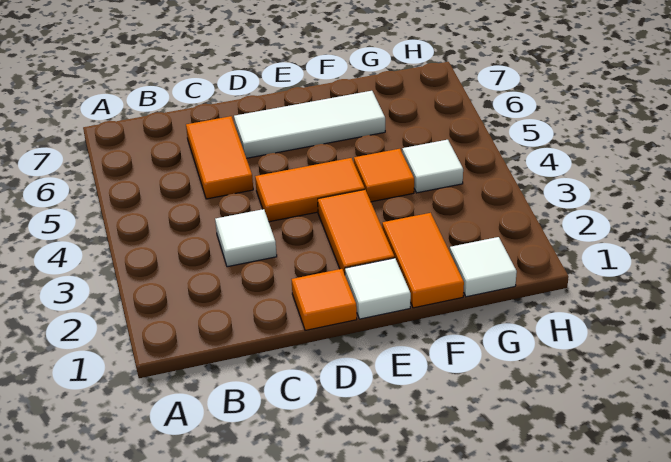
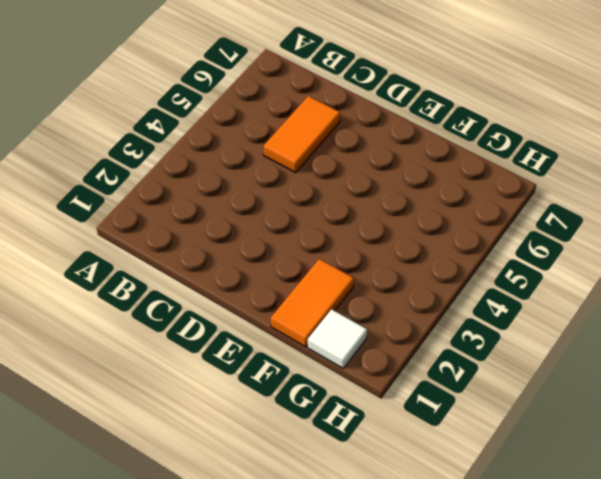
none -> white 1x1 tile [215,209,277,267]
none -> orange 1x1 tile [291,269,357,330]

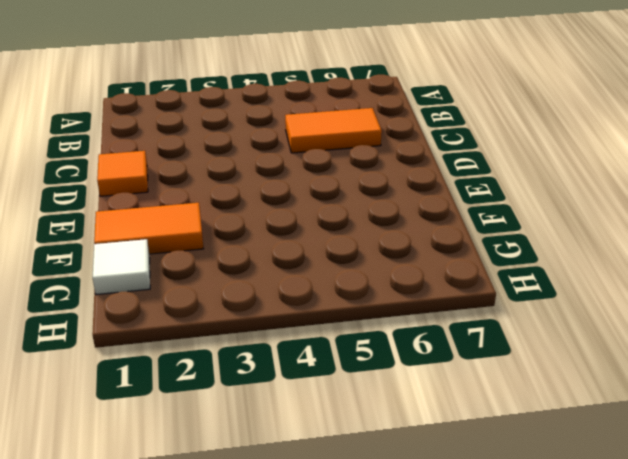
none -> white 1x1 tile [215,209,277,267]
none -> orange 1x2 tile [255,158,365,222]

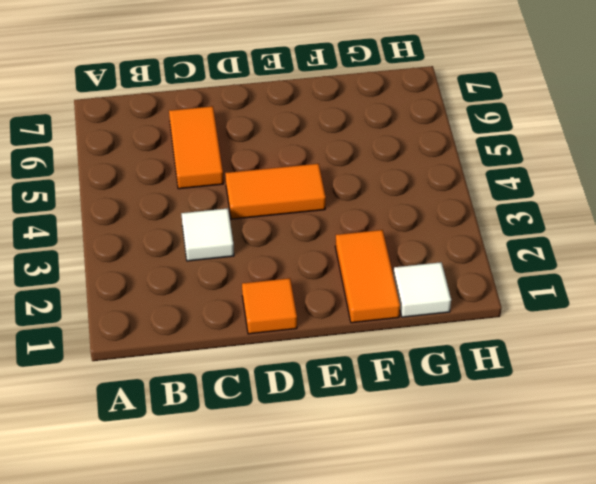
none -> white 1x3 tile [234,91,385,158]
none -> white 1x1 tile [345,258,411,319]

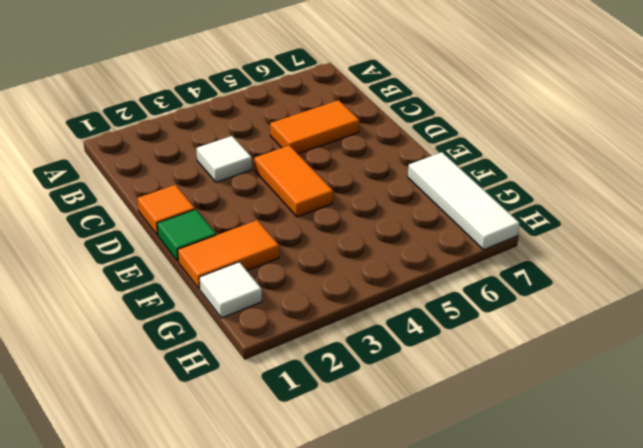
green 1x1 tile [157,209,216,261] -> white 1x1 tile [345,258,411,319]
white 1x3 tile [408,152,519,250] -> white 1x3 tile moved to [234,91,385,158]
none -> orange 1x2 tile [318,190,394,274]
none -> orange 1x1 tile [354,149,414,202]

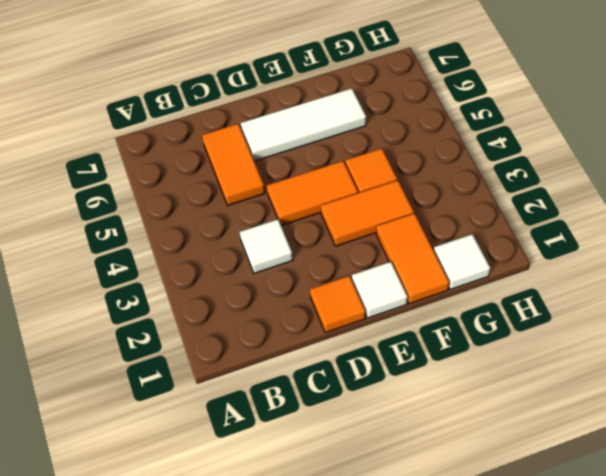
orange 1x2 tile [321,180,414,246] -> orange 1x2 tile turned to [318,190,394,274]
none -> white 1x1 tile [402,140,463,193]

